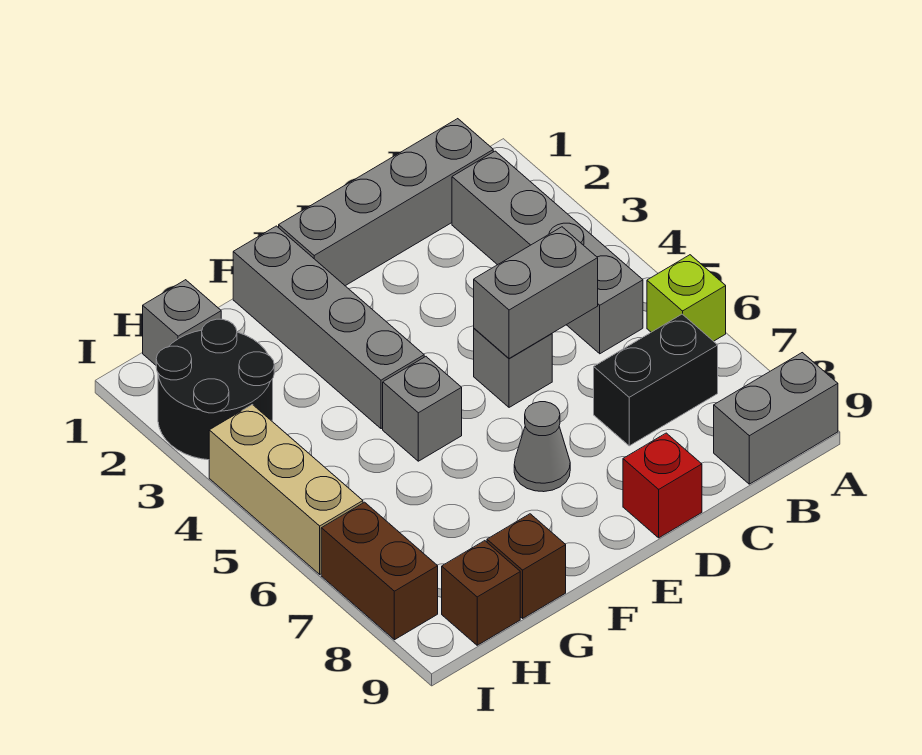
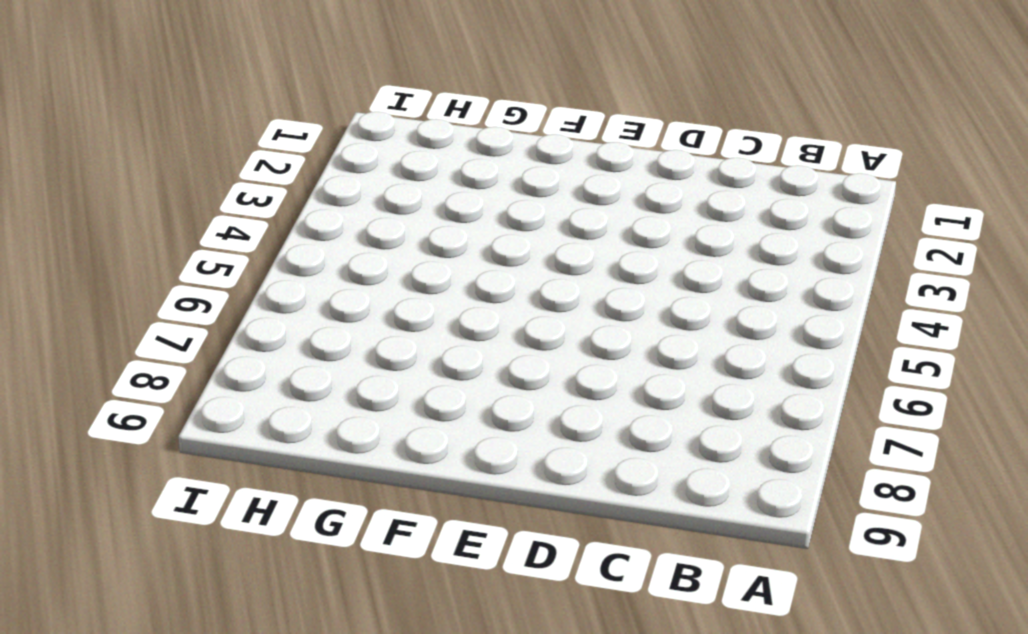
none -> lime 1x1 brick [647,255,726,341]
none -> grey 1x2 brick [714,353,838,484]
none -> grey 1x4 brick [279,119,493,286]

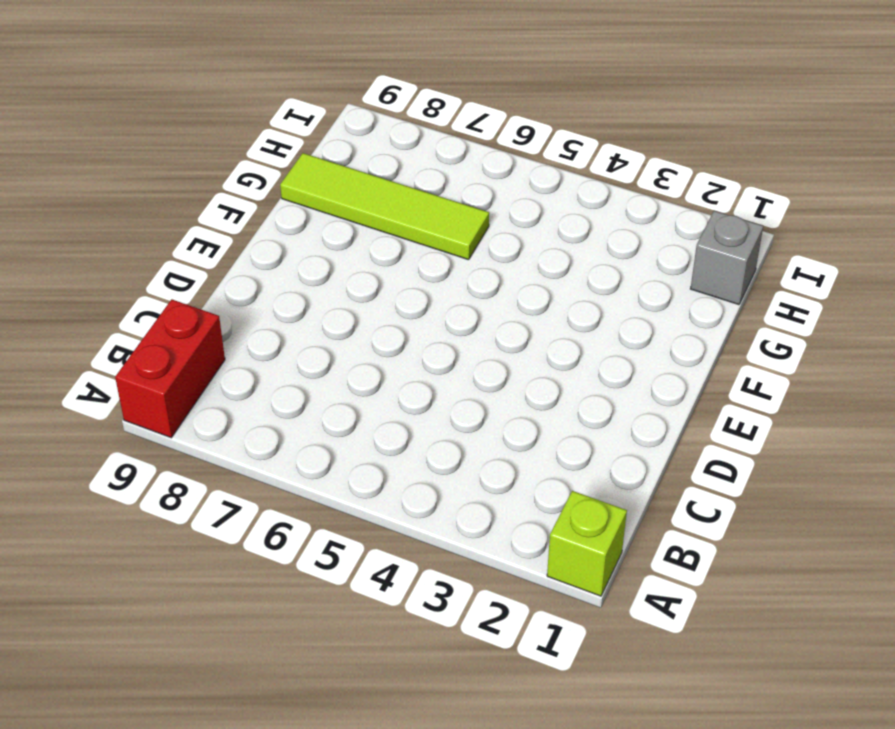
lime 1x1 brick [547,491,627,596] -> lime 1x1 brick moved to [647,255,726,341]
red 1x2 brick [115,299,225,438] -> grey 1x2 brick [714,353,838,484]
lime 1x4 tile [280,153,489,260] -> brown 1x1 brick [487,514,566,618]
none -> grey 1x4 brick [279,119,493,286]
none -> grey 1x4 brick [452,151,643,354]
none -> black 1x2 brick [594,314,718,446]

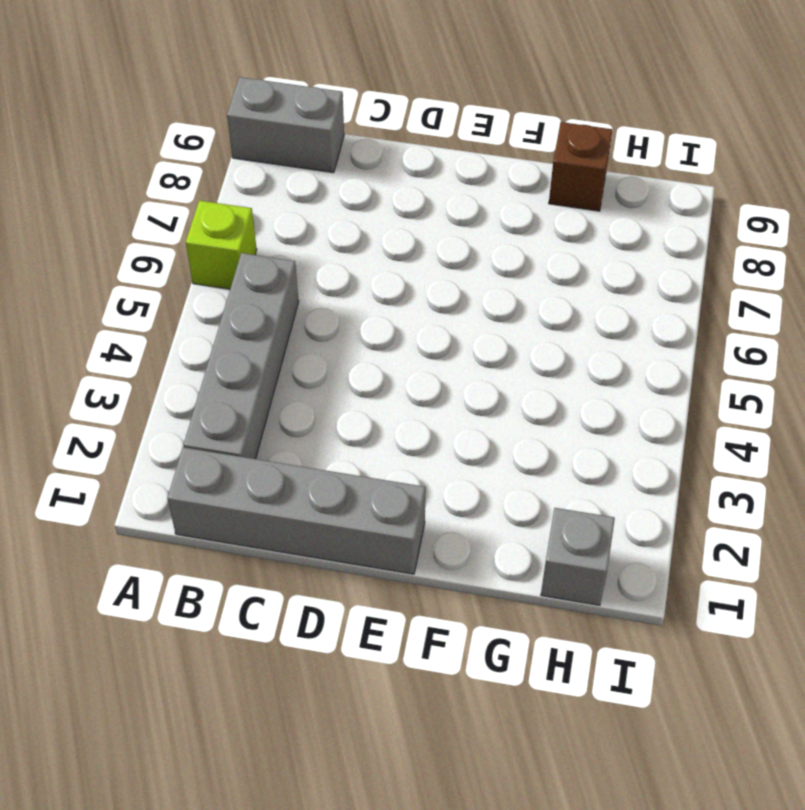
none -> black 1x2 brick [594,314,718,446]
none -> grey 1x1 brick [474,329,552,407]
none -> red 1x1 brick [623,433,702,538]

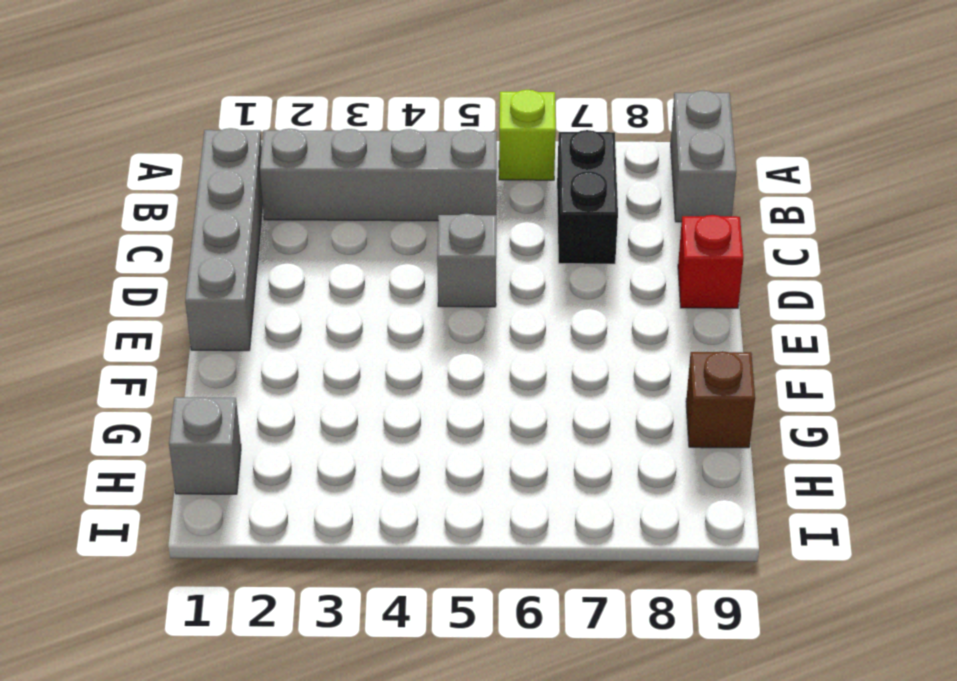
none -> grey 1x1 cone [514,402,570,492]
none -> grey 1x4 brick [233,226,424,429]
none -> grey 1x1 brick [383,357,462,461]

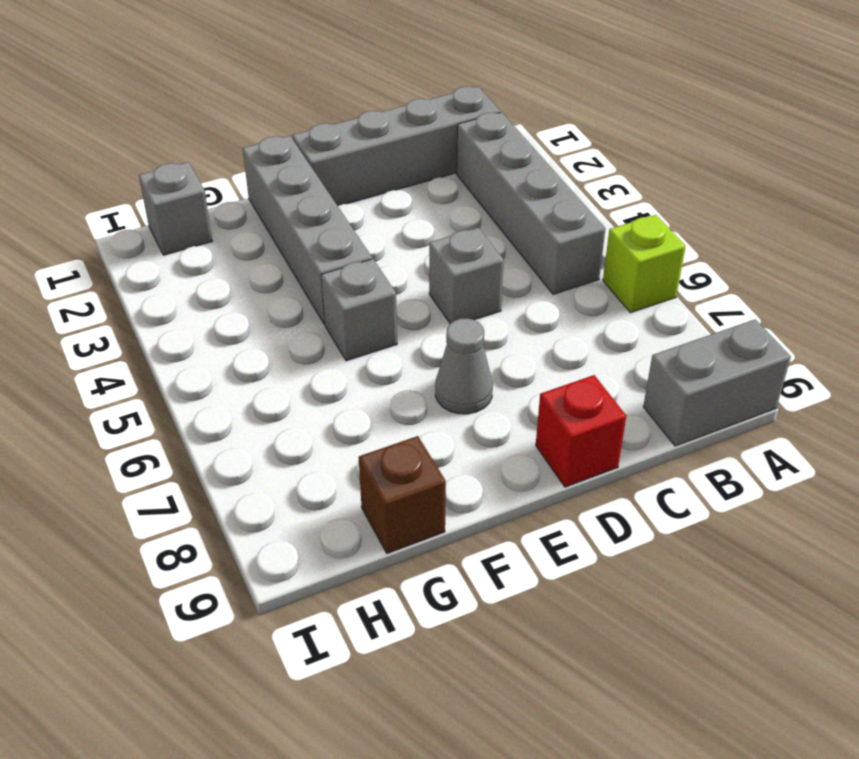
none -> black 1x2 brick [594,314,718,446]
none -> black 2x2 round brick [156,319,274,460]
none -> brown 1x1 brick [442,541,520,645]

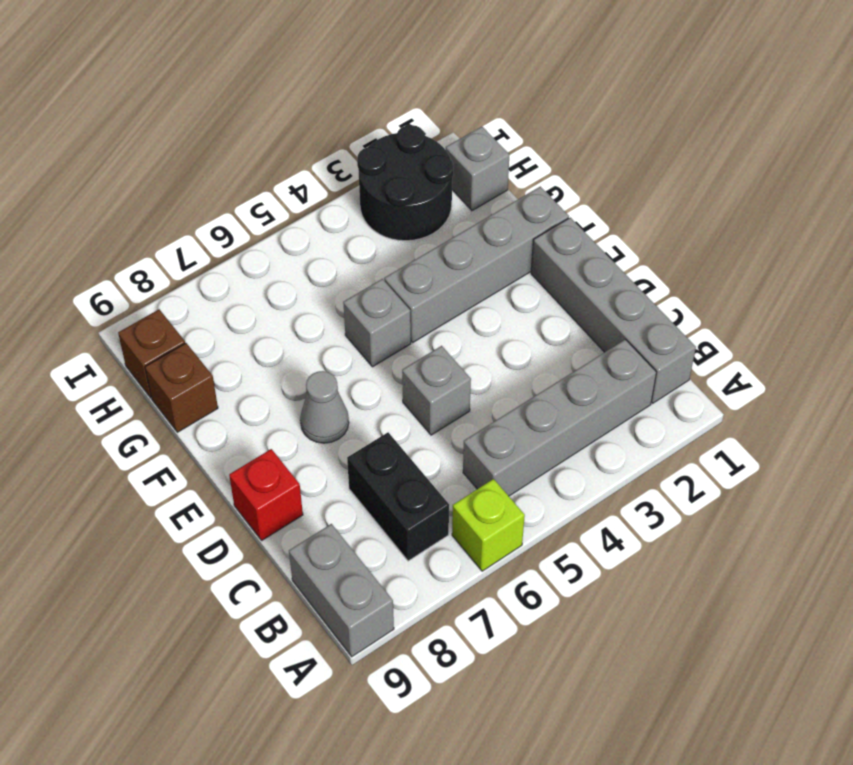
none -> tan 1x3 brick [209,405,363,574]
none -> brown 1x2 brick [321,502,438,640]
none -> grey 1x2 brick [474,227,598,358]

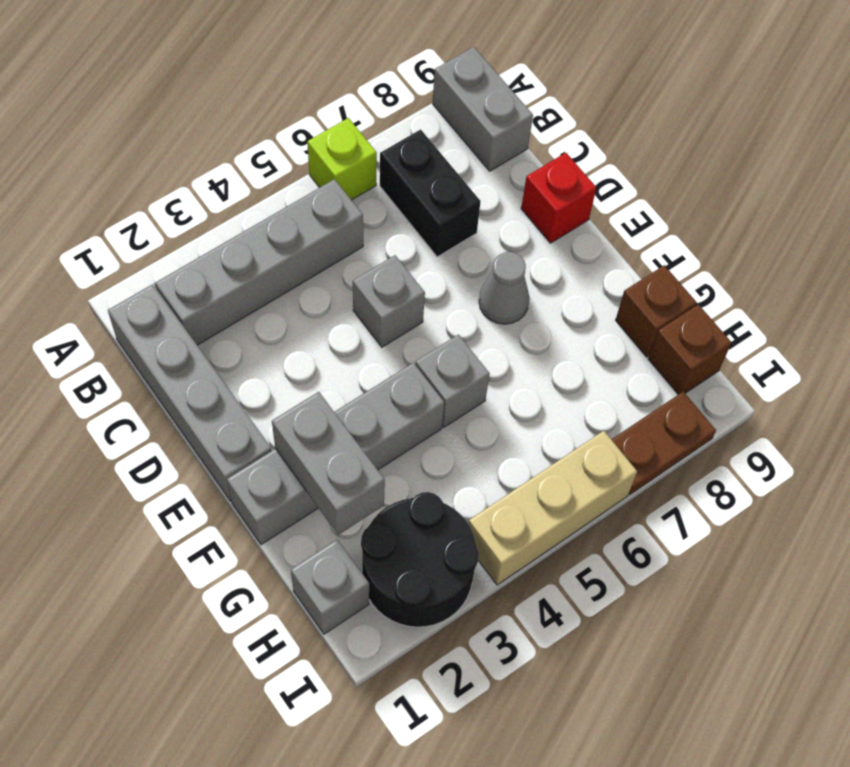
grey 1x2 brick [272,392,385,535] -> grey 1x2 brick moved to [474,227,598,358]
brown 1x2 plate [611,392,716,495] -> brown 1x2 brick [321,502,438,640]

